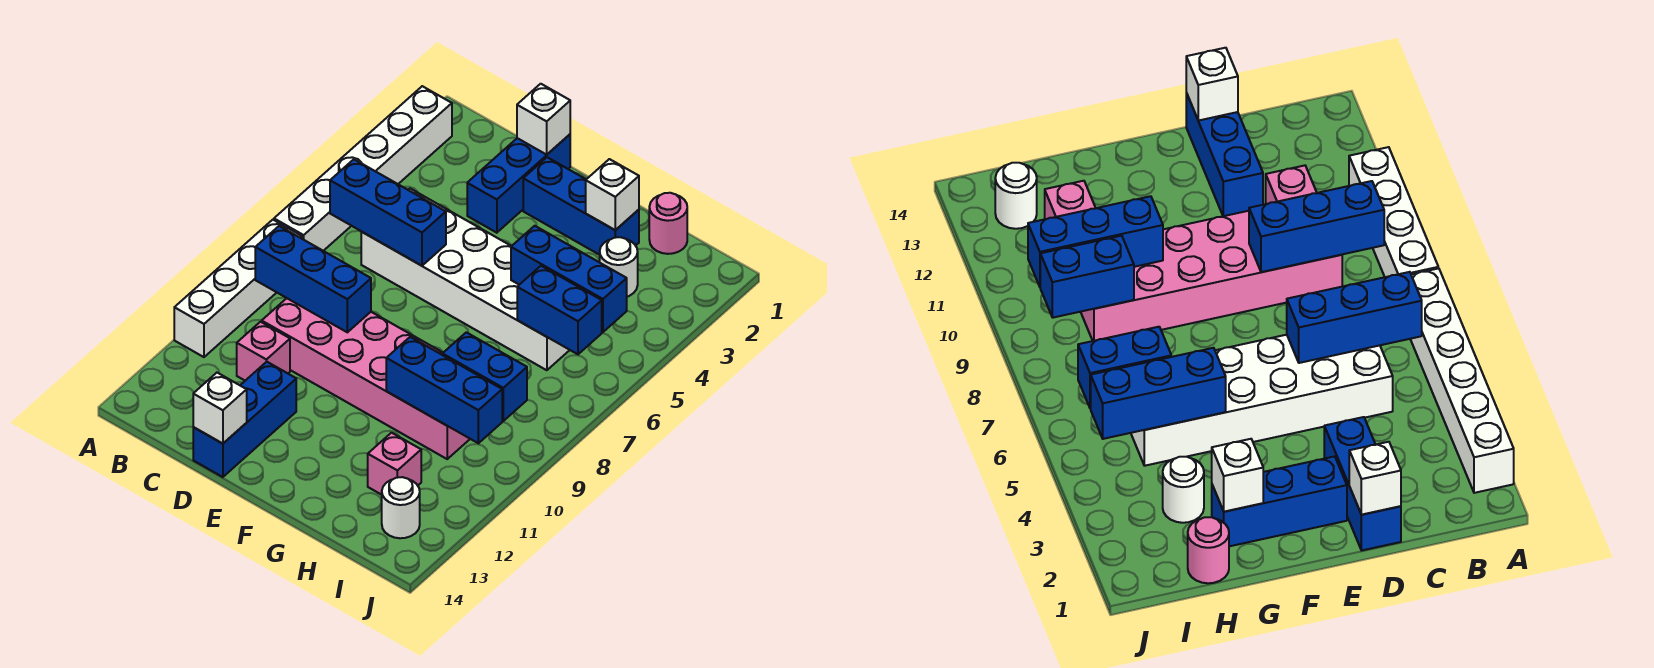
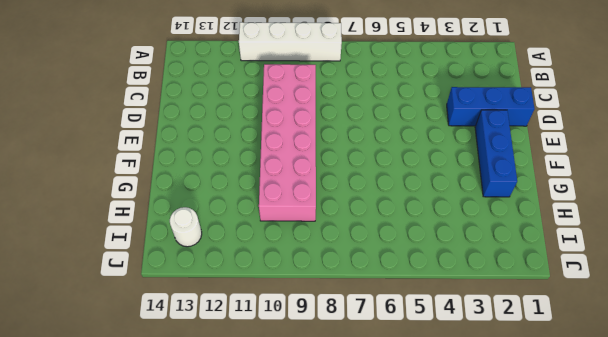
none -> white 1x6 brick [274,86,452,251]
none -> white 2x6 brick [361,189,569,370]
none -> pink 1x1 brick [237,322,290,381]

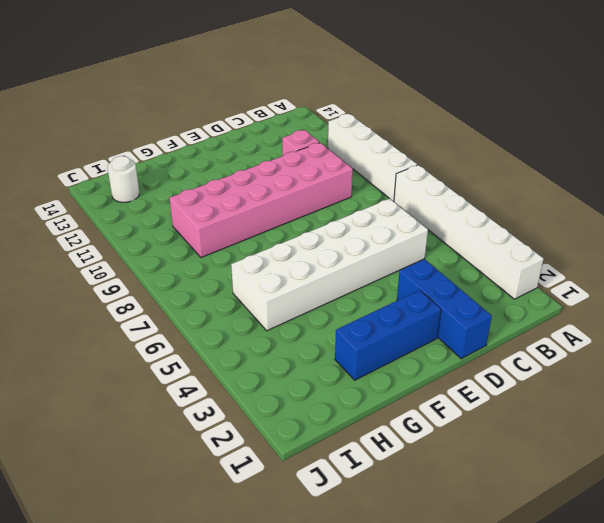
none -> blue 1x3 brick [193,362,296,477]
none -> pink 1x1 round brick [649,193,687,254]
none -> white 1x1 round brick [600,237,638,297]

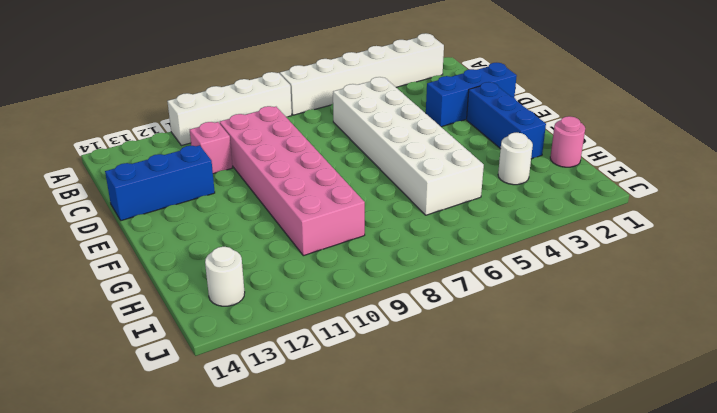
none -> pink 1x1 brick [368,433,421,495]
none -> blue 1x3 brick [330,159,446,266]
none -> blue 1x3 brick [255,226,371,332]

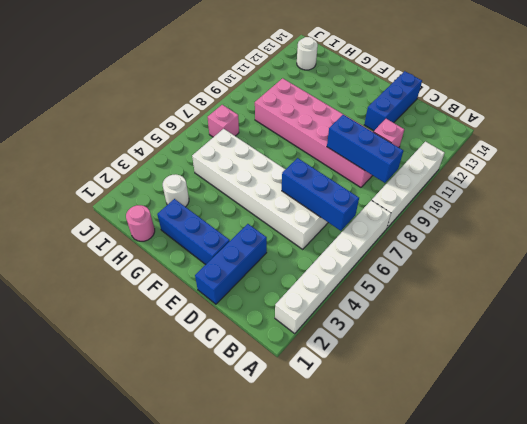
pink 1x1 brick [208,105,239,137] -> pink 1x1 brick moved to [368,433,421,495]
none -> white 1x1 brick [517,84,570,155]
none -> white 1x1 brick [193,373,247,444]
none -> white 1x1 brick [586,159,639,230]

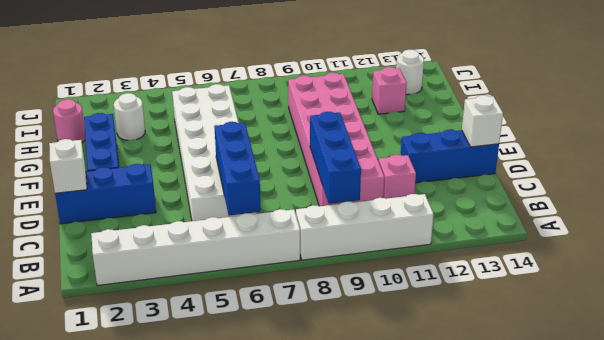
none -> white 1x1 brick [586,159,639,230]
none -> blue 1x3 brick [511,226,627,332]
none -> blue 1x3 brick [386,337,502,443]

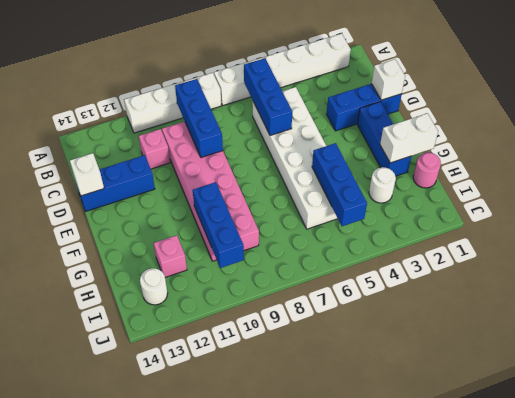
white 1x2 brick [380,113,438,163] -> white 1x1 brick [586,159,639,230]
none -> blue 1x2 brick [517,266,602,354]
none -> blue 1x2 brick [443,332,527,421]

